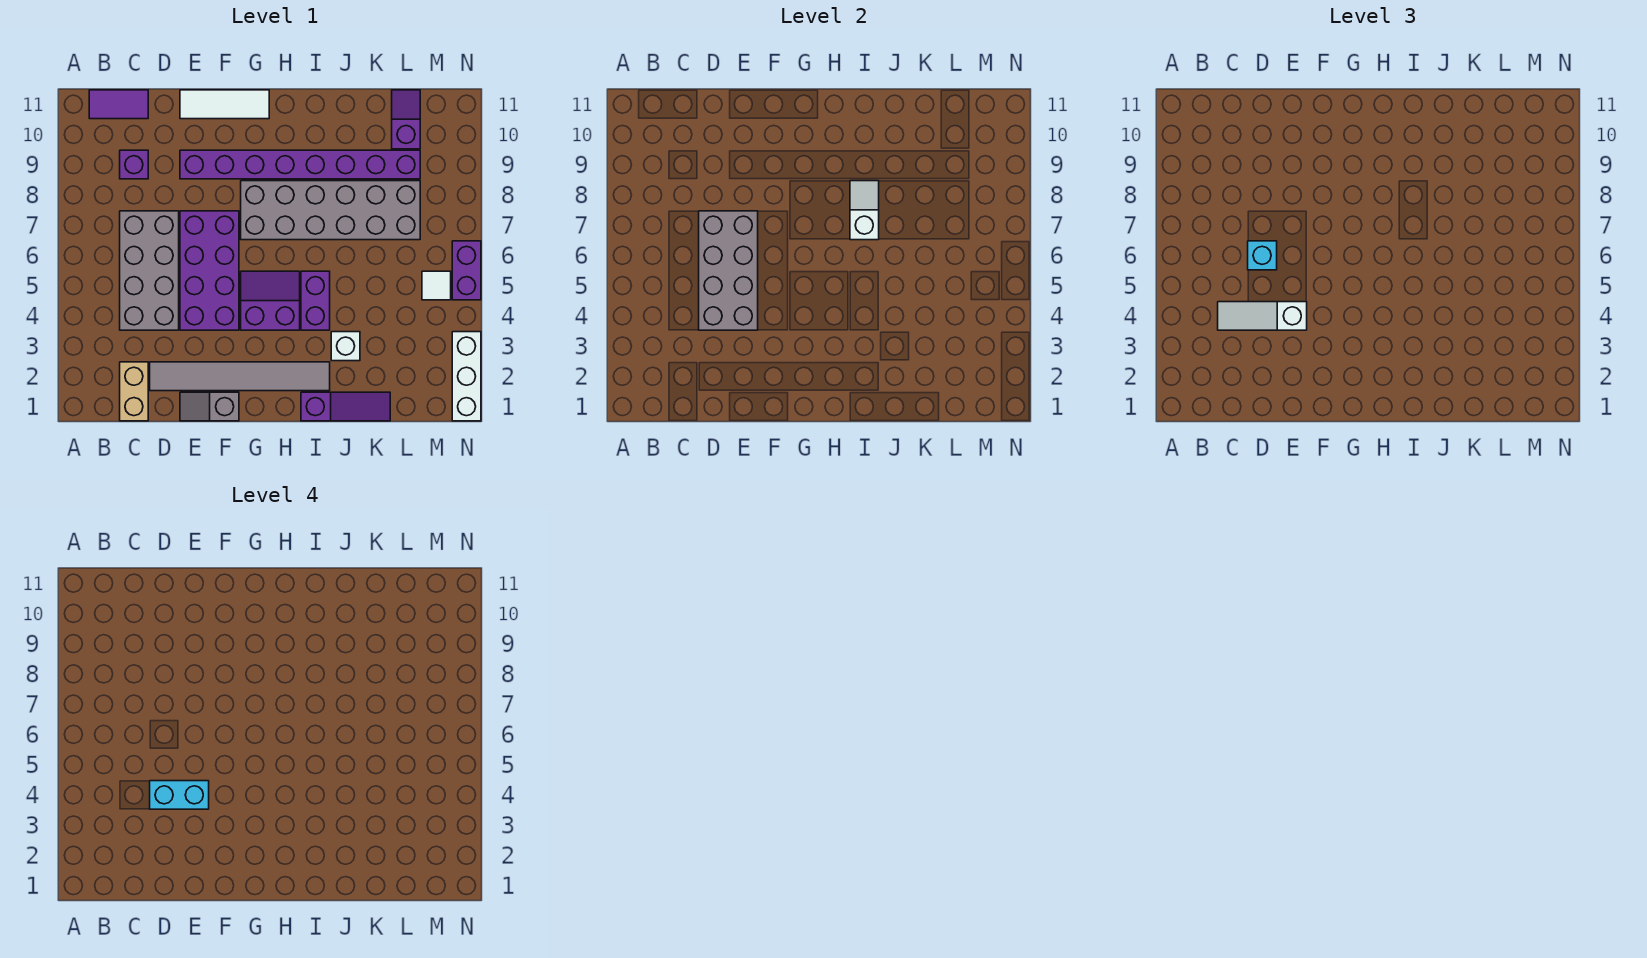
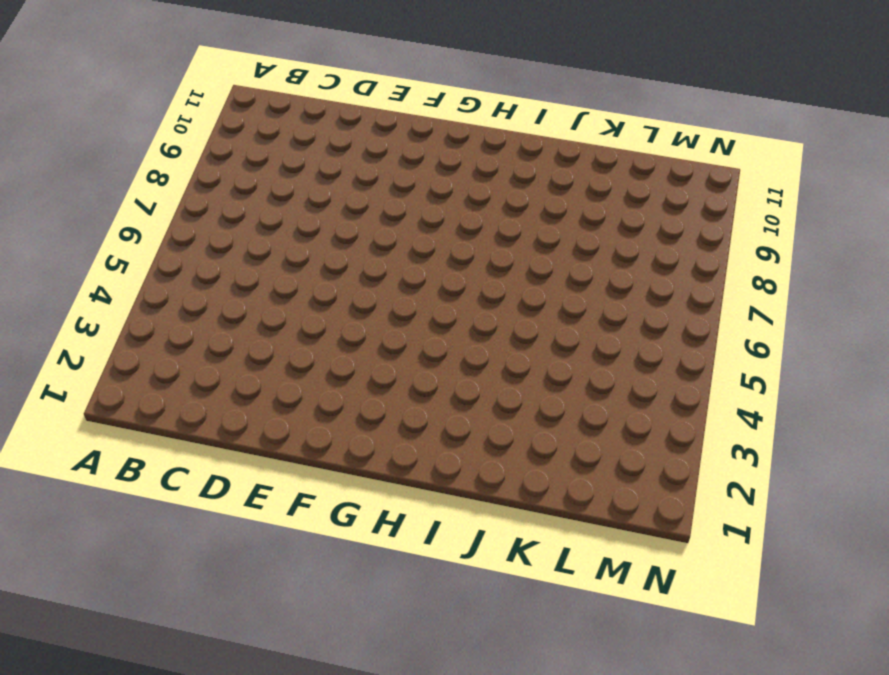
none -> purple 1x2 tile [89,90,148,119]
none -> tan 1x2 brick [120,362,148,421]
none -> grey 2x4 brick [120,211,179,330]

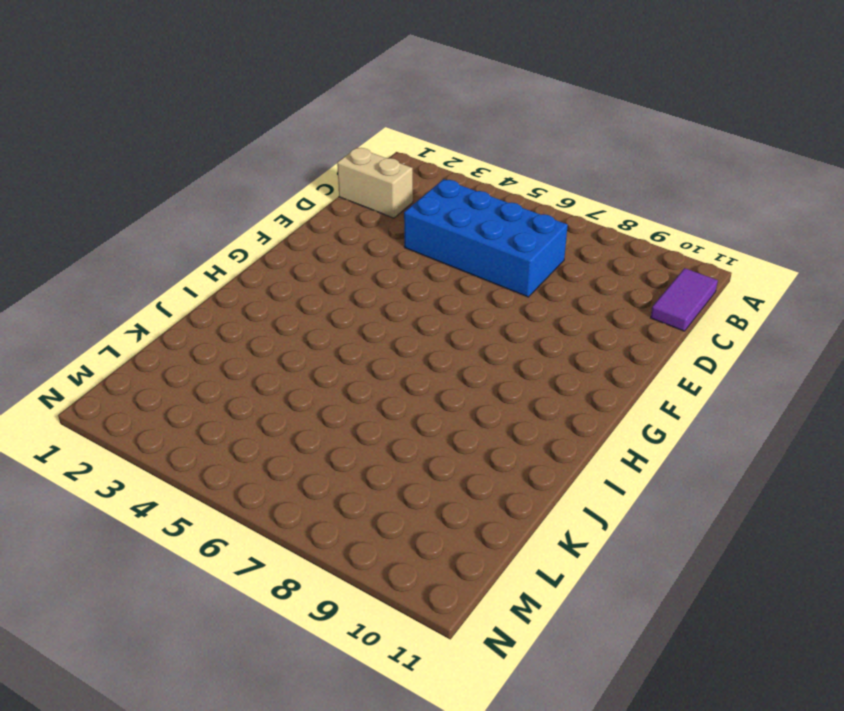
blue 2x4 brick [404,179,568,297] -> grey 2x4 brick [120,211,179,330]
none -> purple 1x1 brick [120,150,148,179]
none -> grey 1x6 tile [150,362,330,391]
none -> grey 1x2 slope [180,392,239,421]

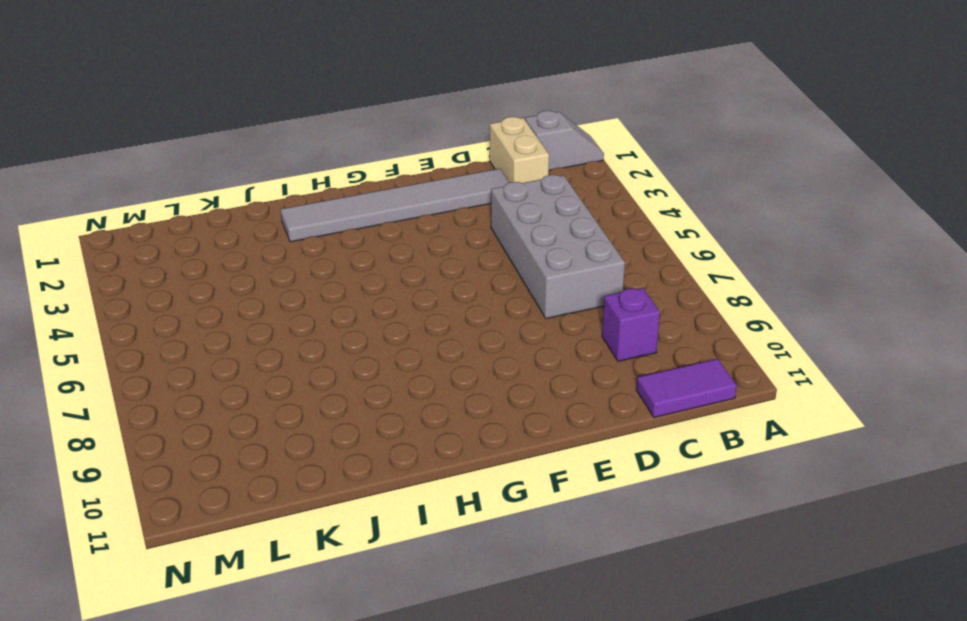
grey 1x2 slope [525,111,604,171] -> grey 1x2 slope moved to [180,392,239,421]
none -> purple 2x4 brick [180,211,239,330]
none -> purple 1x8 brick [180,150,420,179]
none -> white 1x3 tile [180,90,269,119]

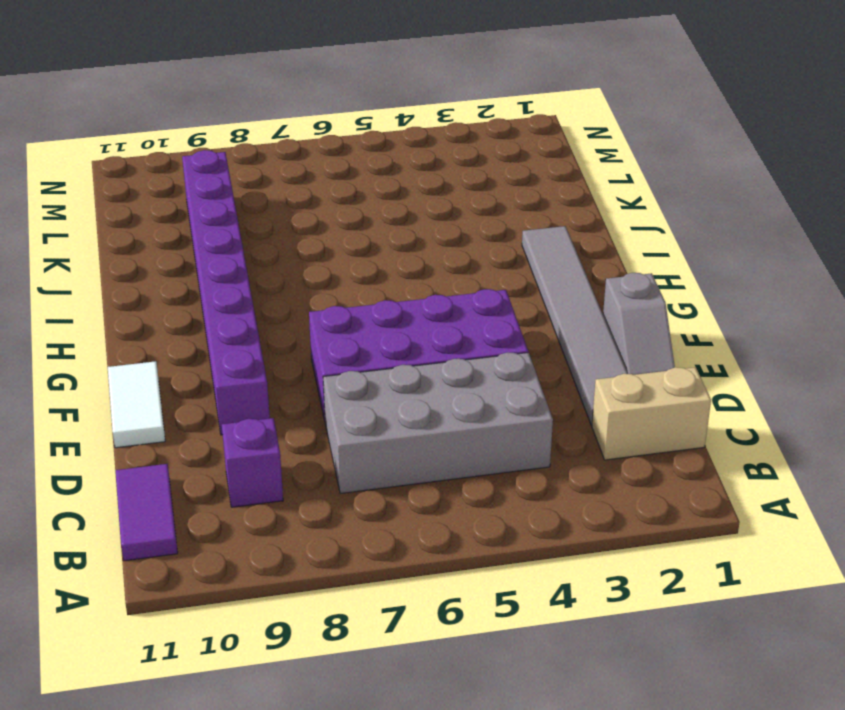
white 1x2 tile [108,361,165,448] -> white 1x3 tile [180,90,269,119]
none -> purple 2x2 slope [241,271,300,330]
none -> grey 2x6 brick [241,181,420,240]
none -> purple 1x3 slope [301,392,390,421]

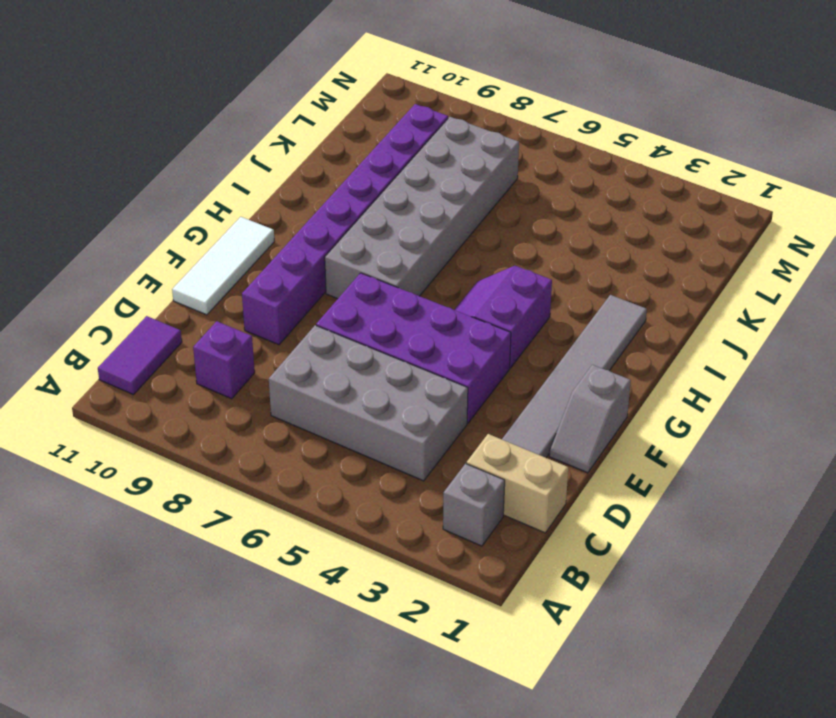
grey 1x1 brick [443,463,505,546] -> none
none -> purple 1x3 slope [301,392,390,421]
none -> purple 1x2 brick [301,271,330,330]
none -> white 1x1 brick [331,332,360,361]

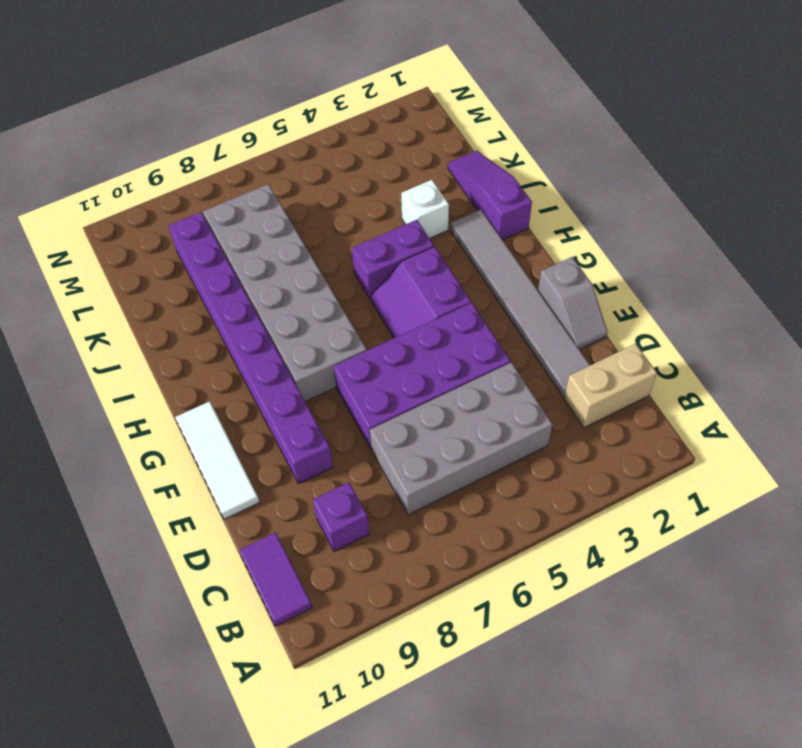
none -> purple 1x2 slope [392,90,420,149]
none -> white 1x1 tile [422,271,451,300]
none -> white 1x3 brick [452,332,481,421]

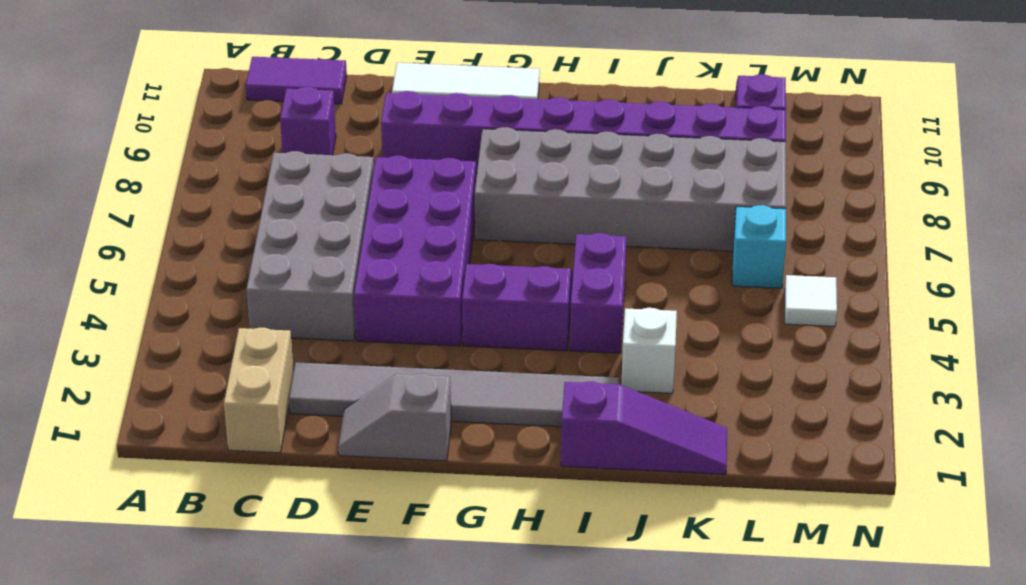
cyan 1x1 brick [732,205,786,288] -> cyan 1x1 brick moved to [1248,241,1277,270]
none -> white 1x3 brick [452,332,481,421]
none -> purple 1x2 brick [452,241,481,300]
none -> grey 2x4 brick [699,211,758,330]

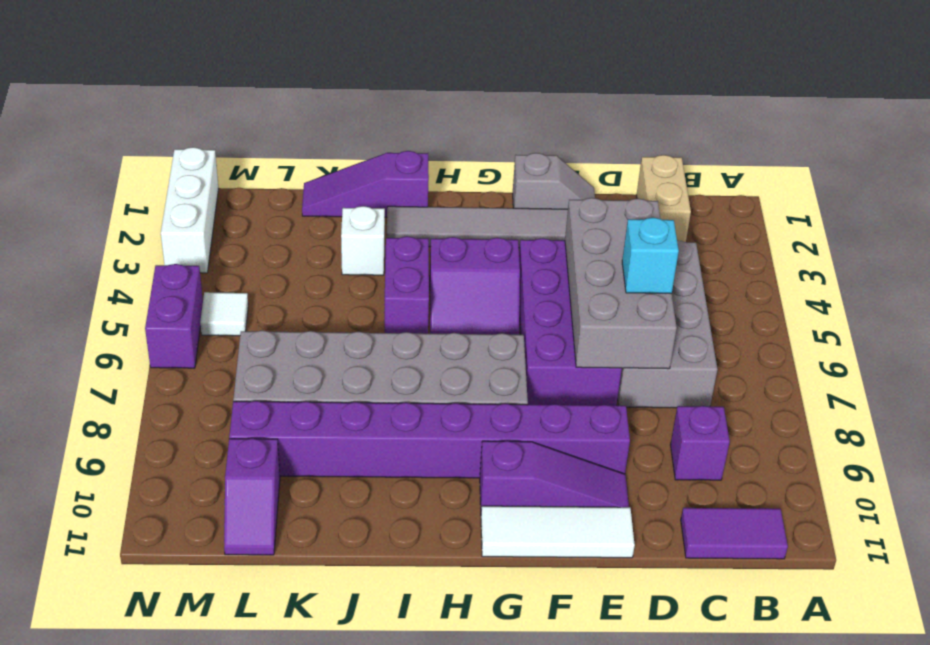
purple 1x3 slope [480,441,629,509] -> none
none -> white 1x2 slope [850,181,879,240]
none -> white 1x3 slope [1218,302,1307,330]
none -> cyan 1x2 brick [150,781,209,809]

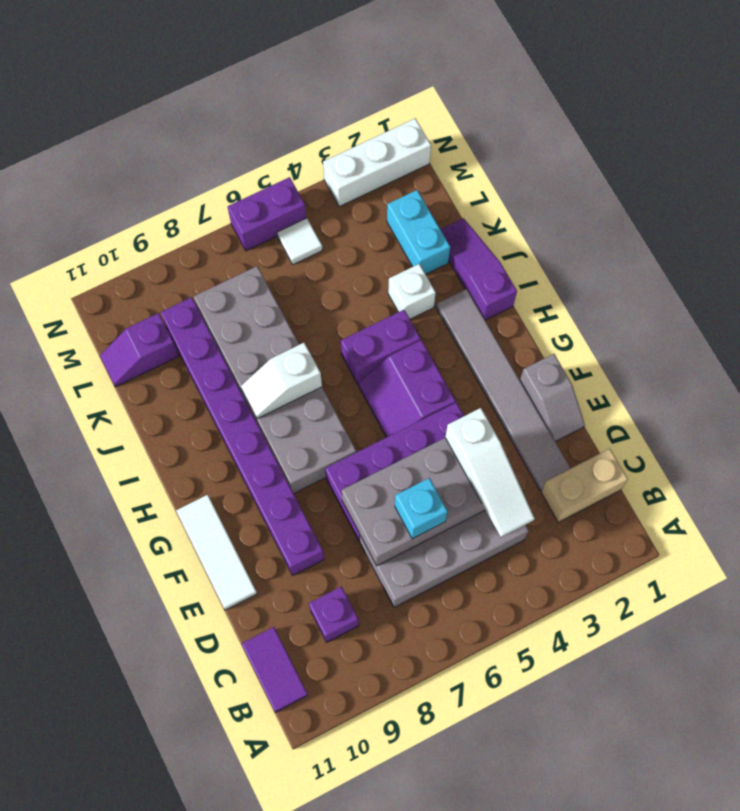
cyan 1x2 brick [387,190,450,274] -> cyan 1x2 brick moved to [150,781,209,809]

